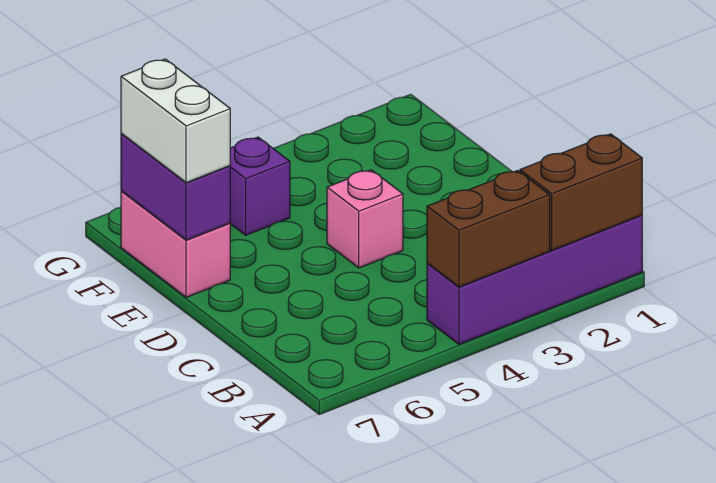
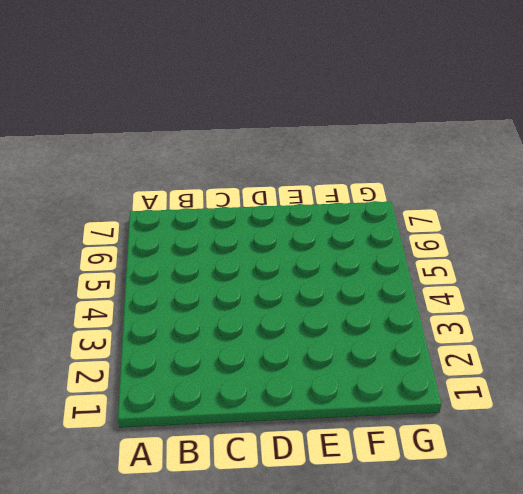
none -> purple 1x4 brick [427,215,642,344]
none -> pink 1x1 brick [327,170,403,268]

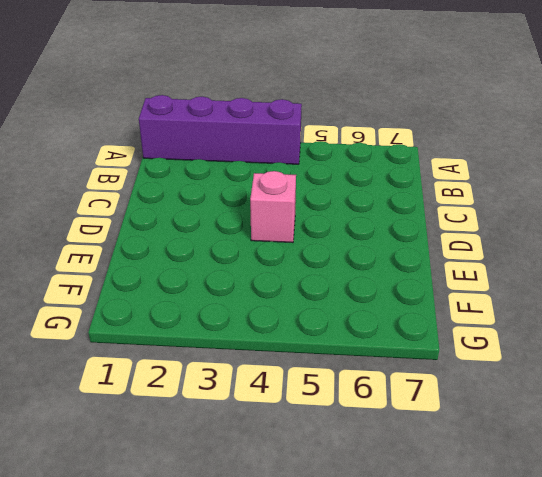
none -> pink 1x2 brick [121,191,230,297]
none -> purple 1x1 brick [230,137,290,235]

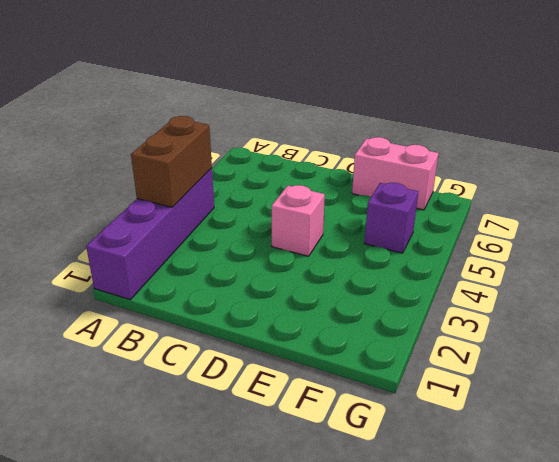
none -> brown 1x2 brick [520,134,642,250]
none -> purple 1x2 brick [121,134,230,240]

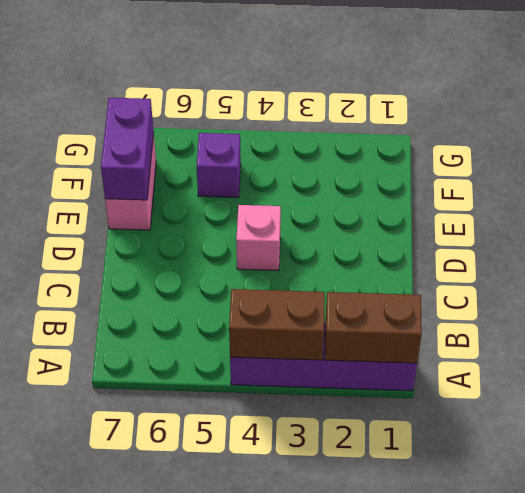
none -> white 1x2 brick [121,59,230,183]

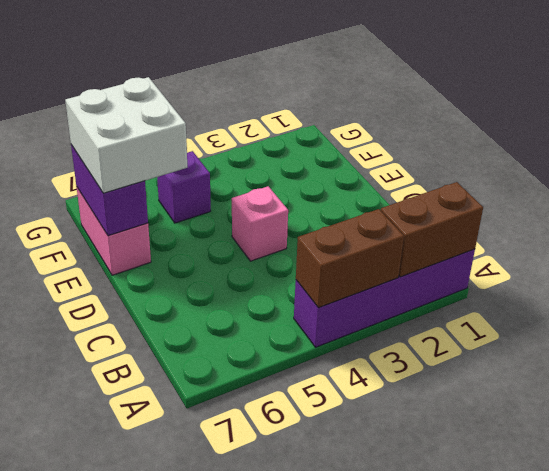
white 2x2 brick [65,77,187,193] -> white 1x2 brick [121,59,230,183]

